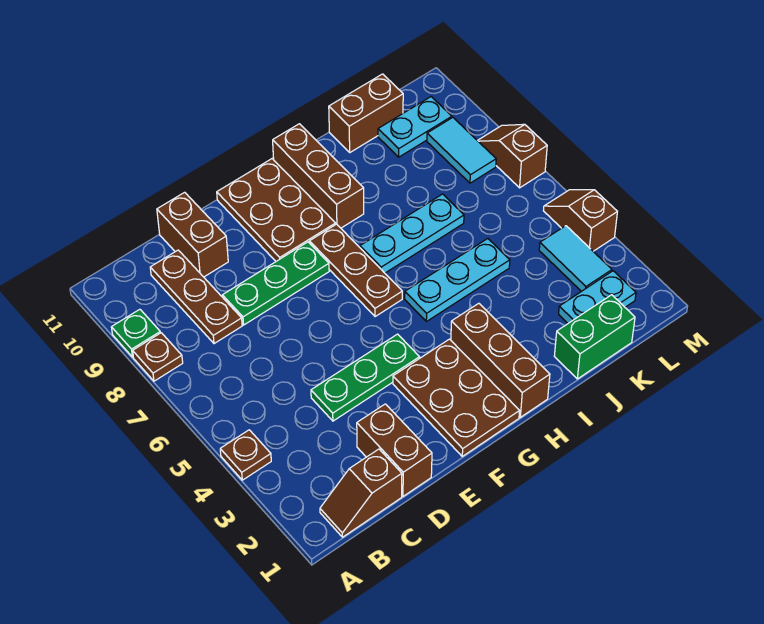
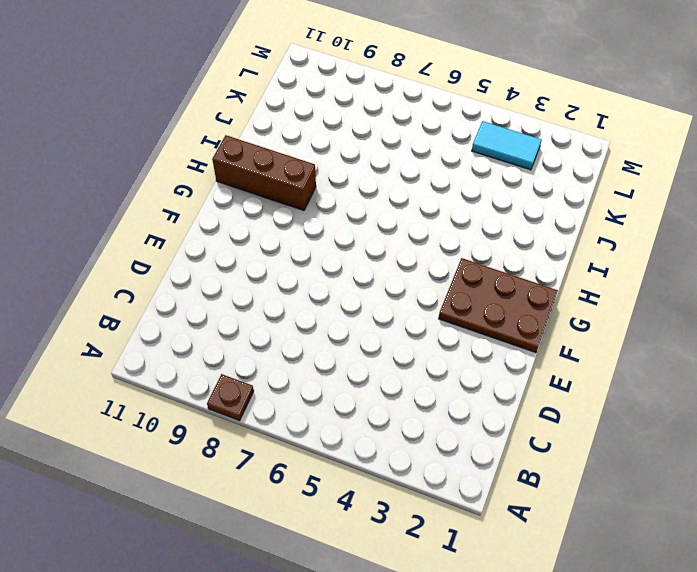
none -> brown 1x1 plate [220,430,271,480]
none -> green 1x1 plate [111,309,160,357]
none -> brown 1x2 slope [320,449,402,537]

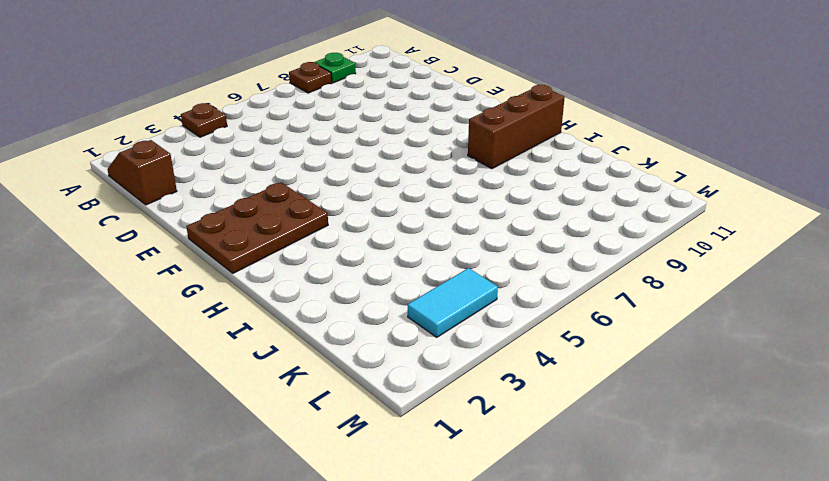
none -> brown 1x3 plate [150,250,242,344]
none -> brown 1x2 brick [357,404,432,496]
none -> green 1x3 plate [311,334,420,421]

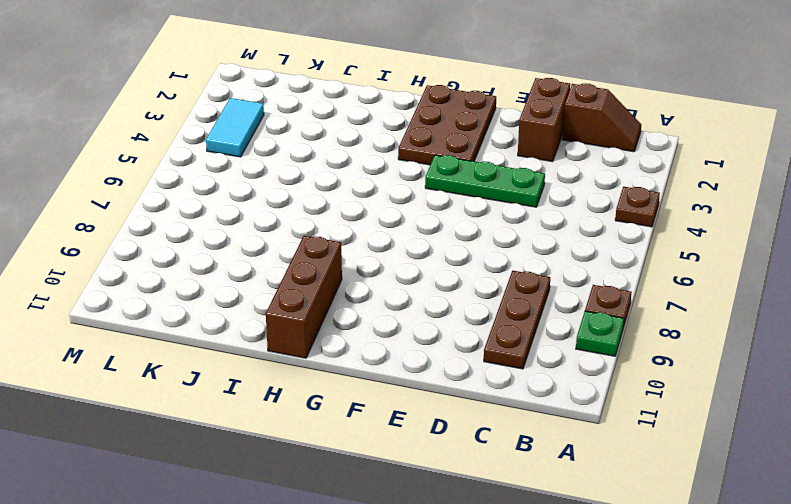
none -> green 1x3 plate [222,242,329,325]
none -> brown 1x2 brick [157,192,228,277]
none -> brown 2x3 plate [217,159,336,261]

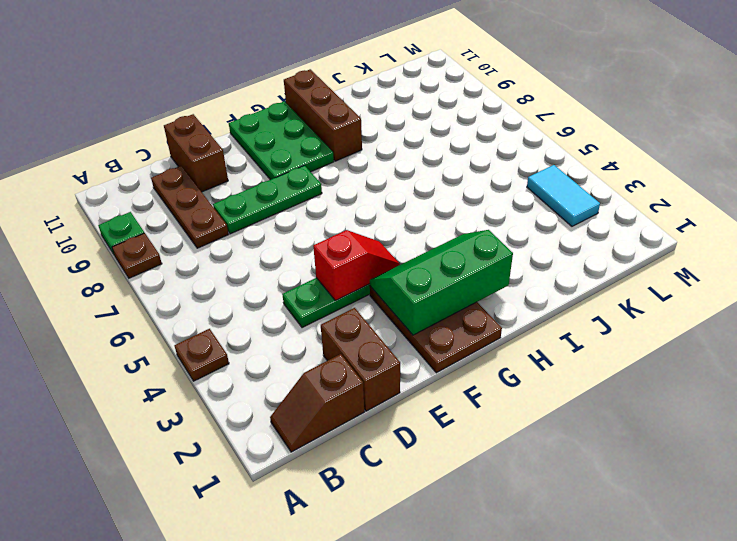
red 1x2 slope [313,230,400,301] -> none
green 2x3 slope [370,230,513,335] -> none
green 2x3 plate [229,101,334,180] -> brown 2x3 plate [217,159,336,261]
none -> brown 1x3 plate [309,224,402,317]
none -> brown 1x3 brick [451,303,550,417]
none -> cyan 1x3 plate [405,239,510,321]

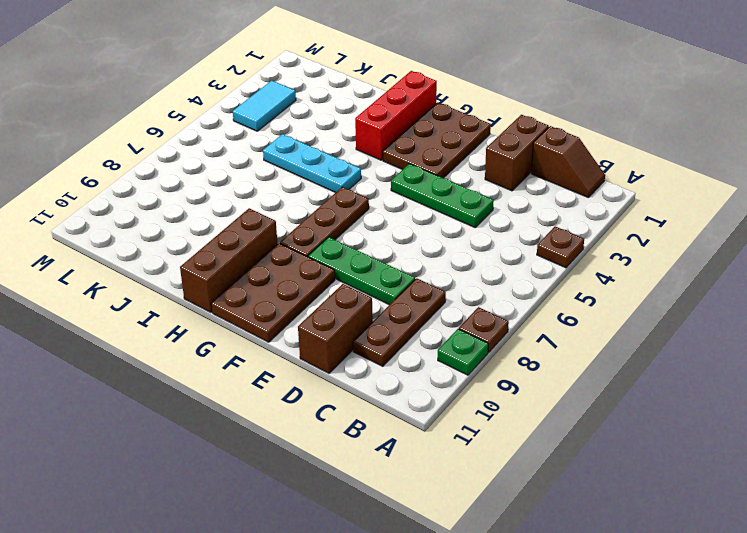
red 1x3 brick [355,71,437,160] -> brown 1x3 brick [451,303,550,417]
none -> cyan 1x3 plate [360,194,464,273]
none -> green 1x2 brick [554,295,635,379]
none -> brown 1x2 brick [329,74,403,152]

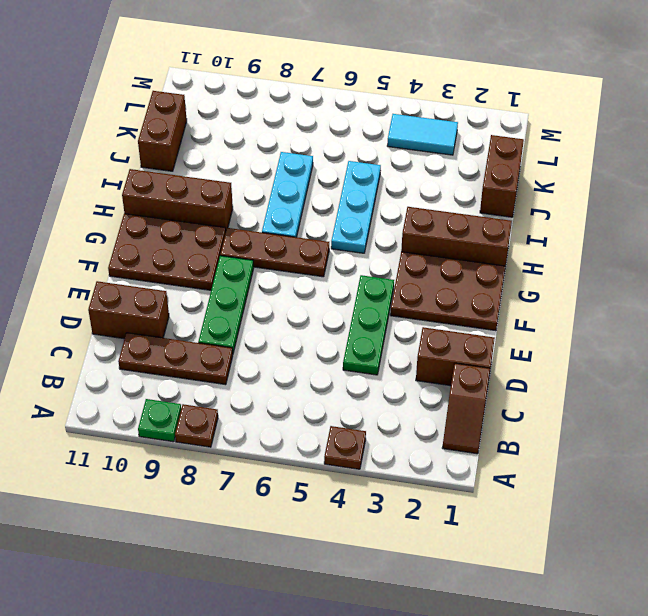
brown 1x2 brick [480,135,524,217] -> green 1x2 brick [554,295,635,379]
none -> cyan 1x2 plate [559,271,636,323]
none -> cyan 1x2 plate [378,97,452,157]
none -> cyan 1x2 tile [427,118,496,183]

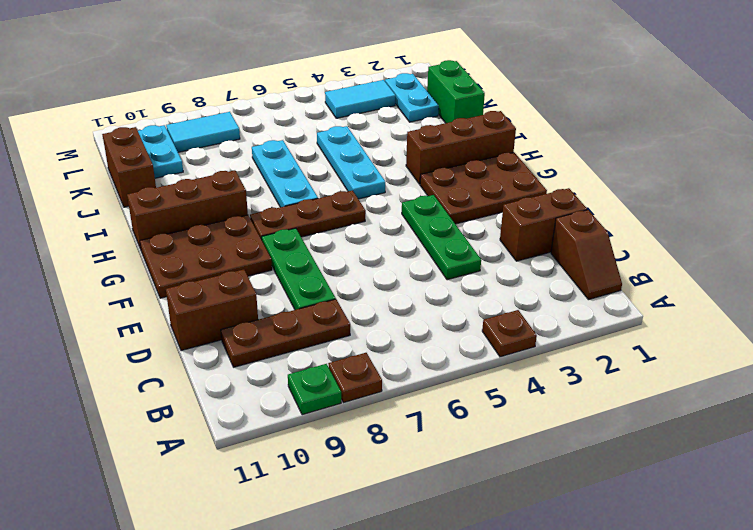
none -> brown 1x2 slope [543,190,617,251]
none -> brown 1x2 slope [477,124,547,188]

